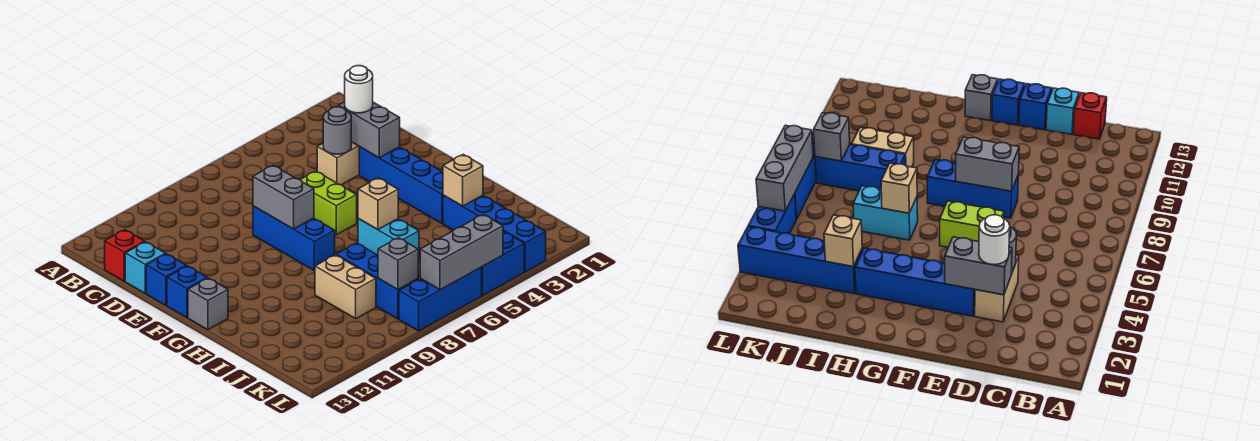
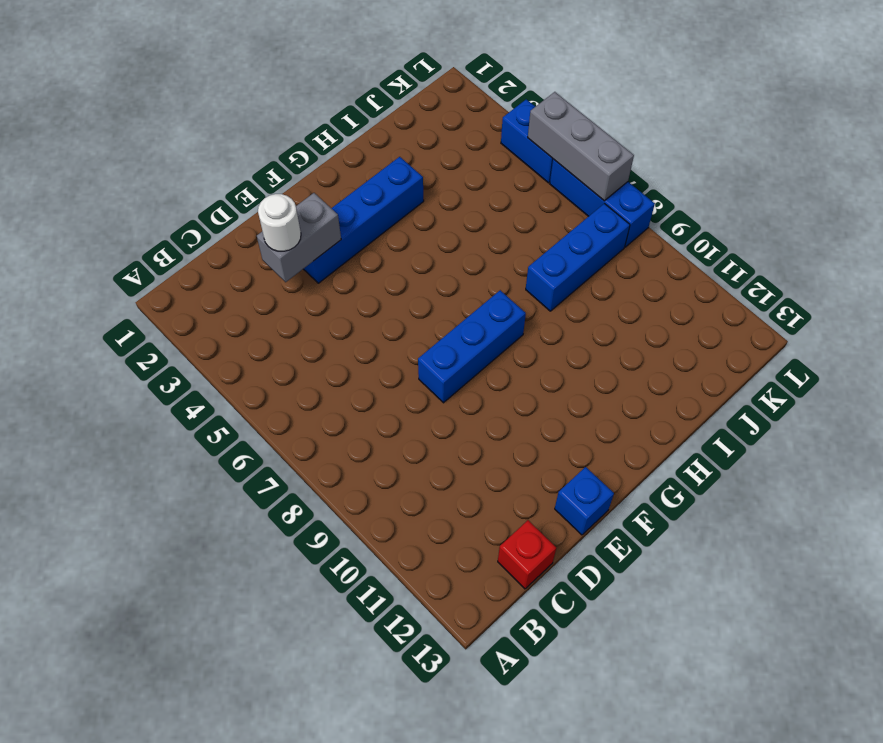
none -> tan 1x2 brick [317,142,359,185]
none -> cyan 1x1 brick [125,242,166,293]
none -> lime 1x2 brick [300,171,357,235]

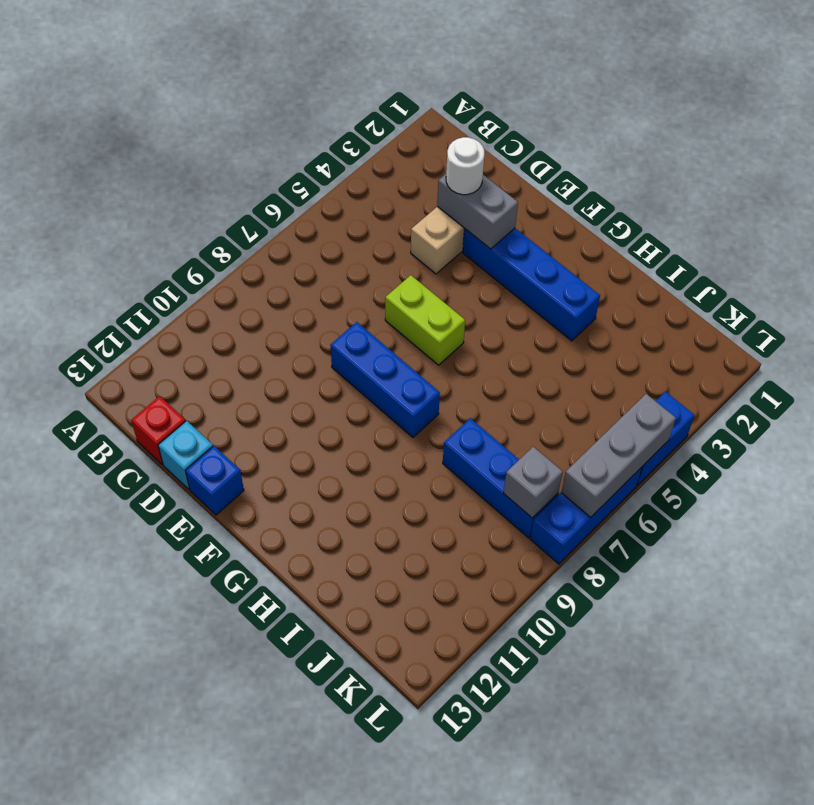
none -> blue 1x1 brick [167,266,207,318]
none -> grey 1x1 brick [188,278,228,330]
none -> cyan 1x2 brick [358,219,419,260]

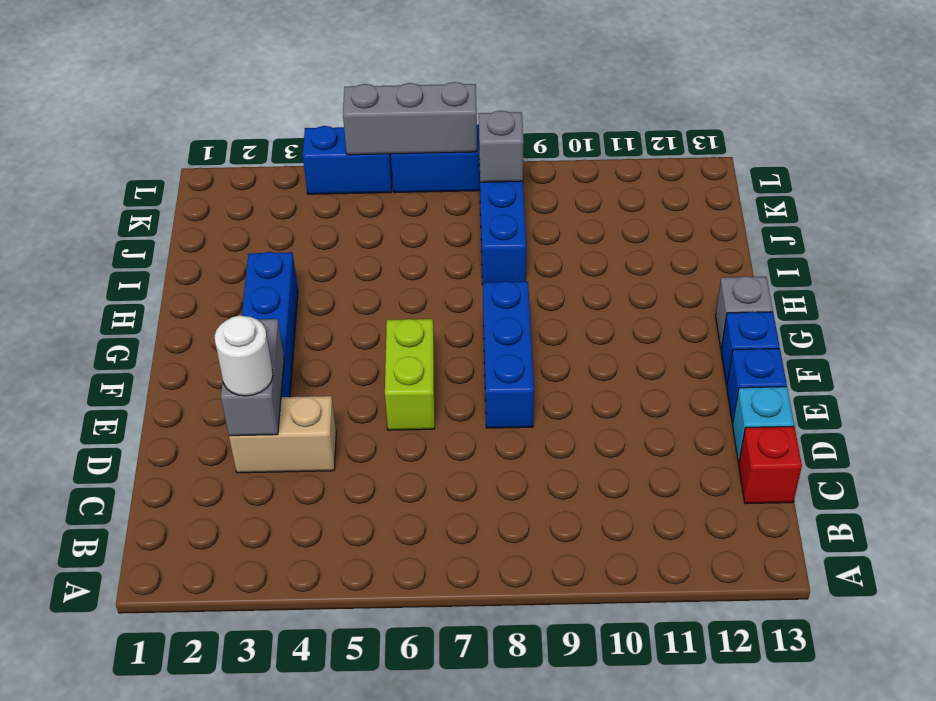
none -> cyan 1x2 brick [358,219,419,260]
none -> blue 1x4 brick [443,195,546,272]
none -> tan 1x2 brick [315,255,376,319]

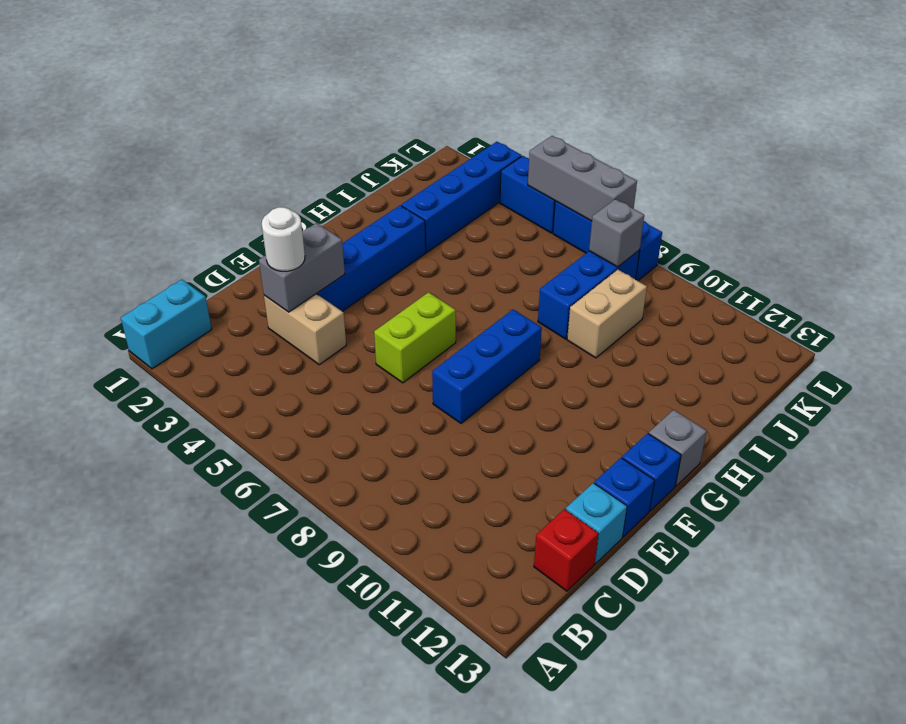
cyan 1x2 brick [121,280,212,369] -> cyan 1x2 brick moved to [358,219,419,260]
none -> grey 1x1 round brick [323,107,351,154]
none -> grey 1x2 brick [253,165,314,229]
none -> tan 1x1 brick [358,178,398,230]

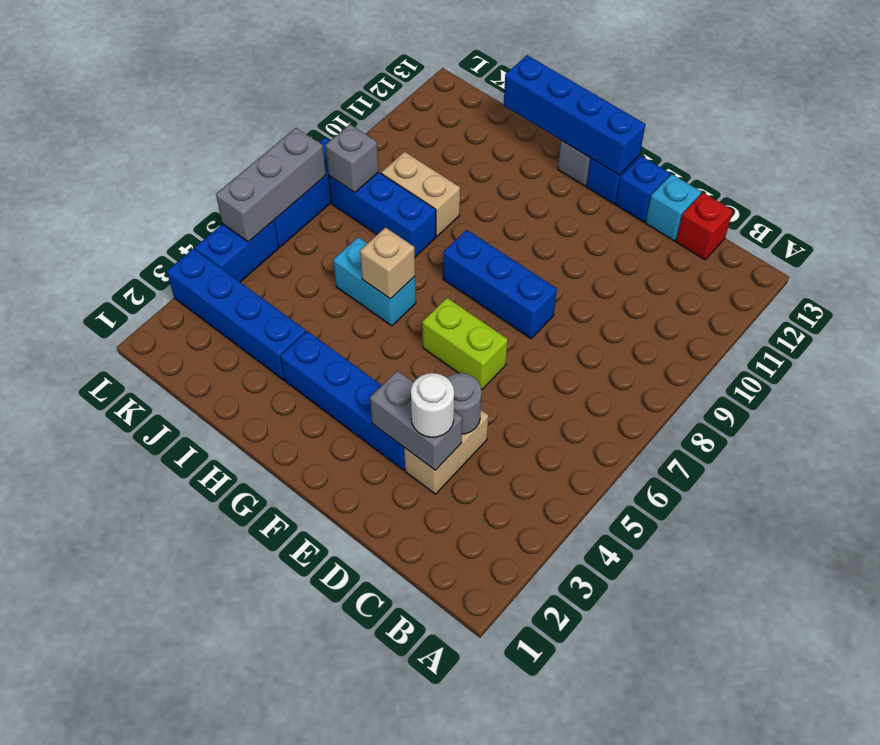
blue 1x4 brick [504,55,646,175] -> none
none -> grey 1x2 brick [253,165,314,229]
none -> tan 1x1 brick [443,154,483,206]

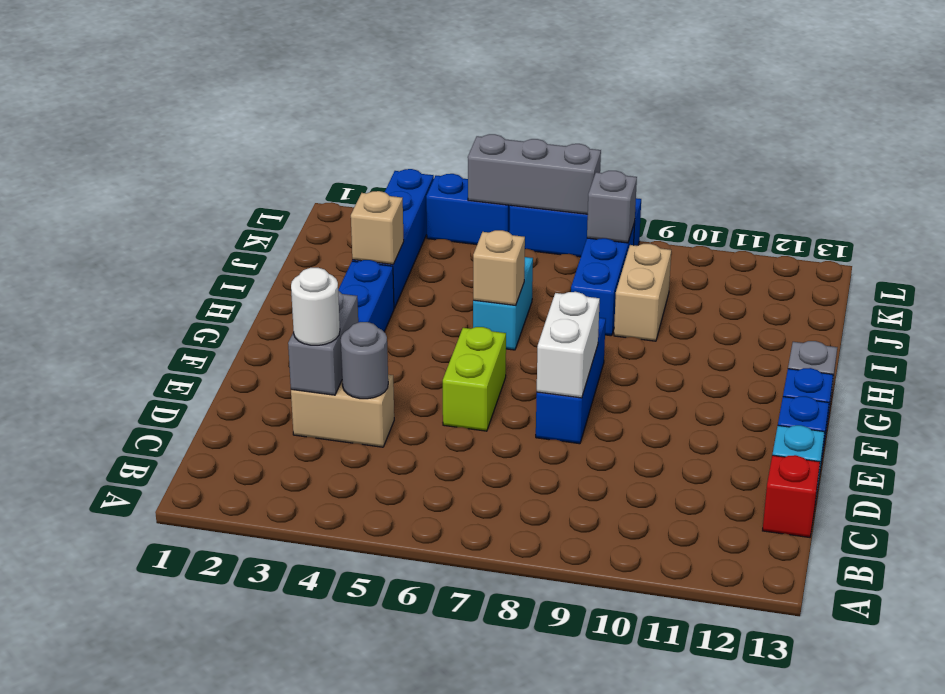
white 1x2 brick [537,292,600,398] -> grey 1x2 brick [253,165,314,229]

